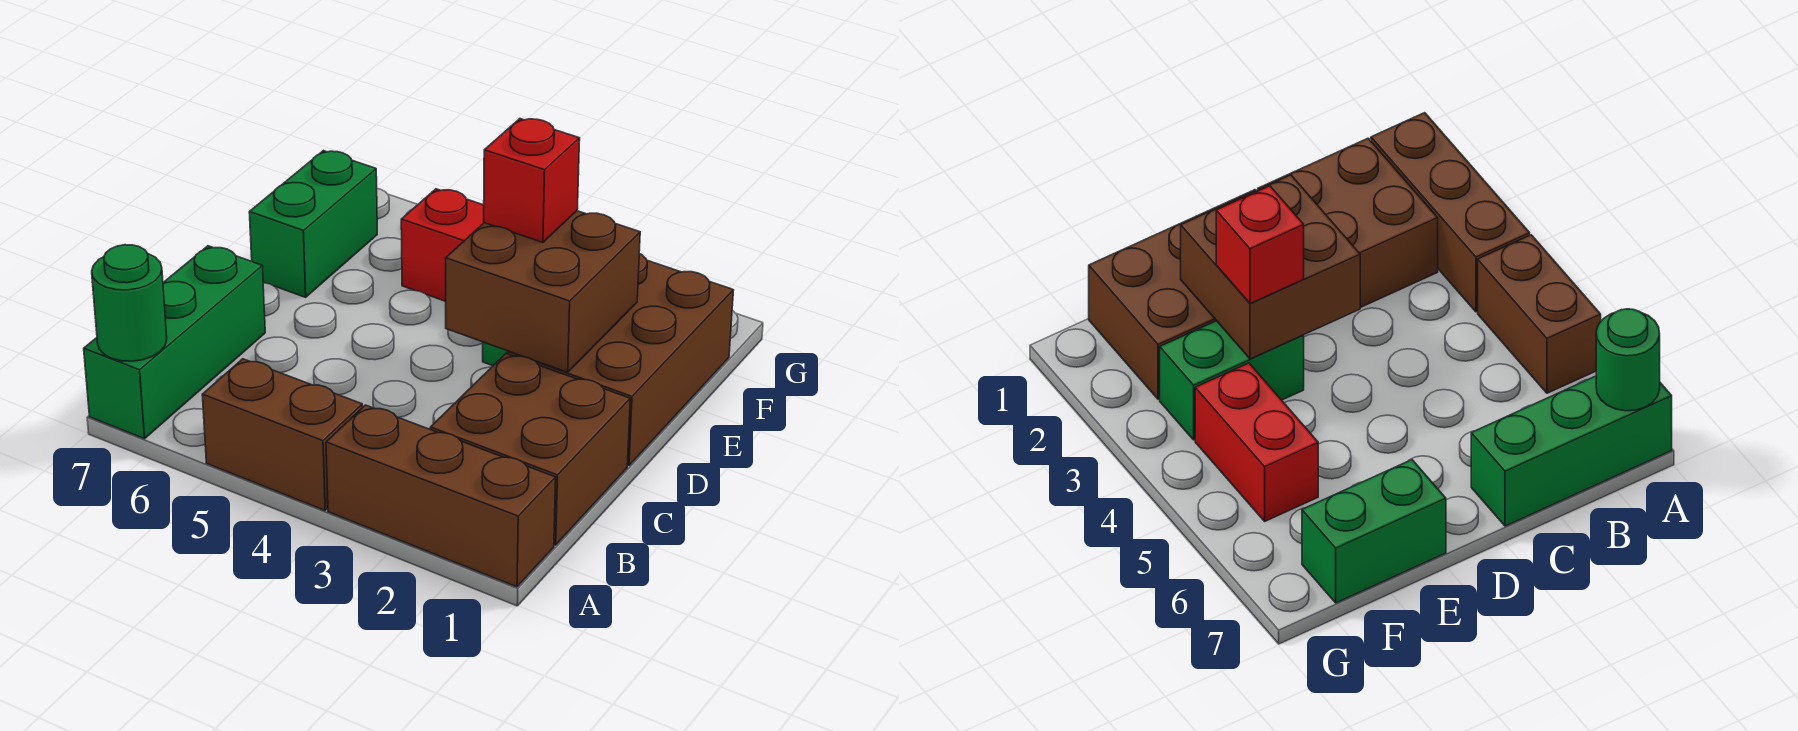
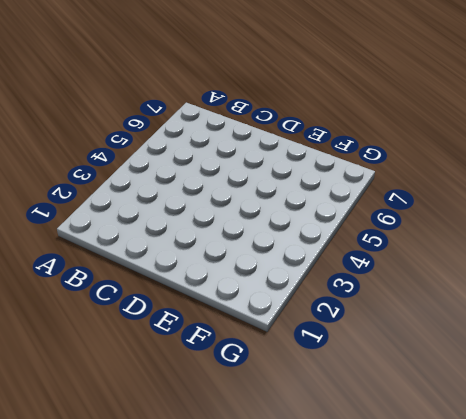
none -> brown 1x3 brick [326,405,556,587]
none -> brown 1x2 brick [202,359,362,510]

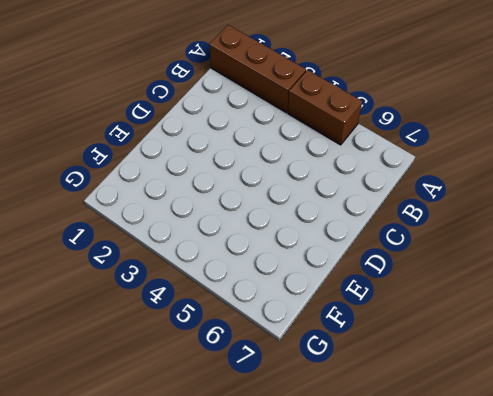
none -> green 1x3 brick [84,246,265,439]
none -> brown 2x2 brick [430,354,630,545]

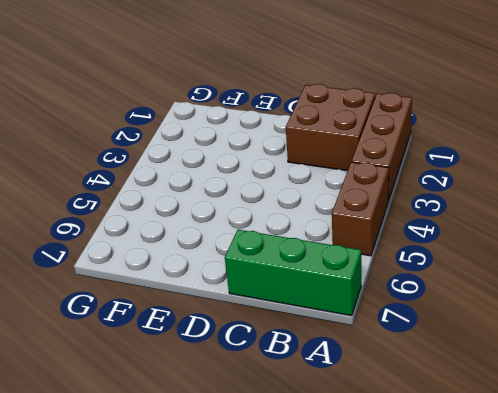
none -> brown 2x3 brick [508,254,734,466]
none -> green 1x2 brick [1160,321,1304,440]

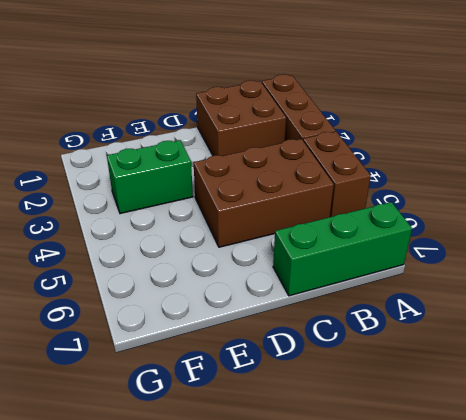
brown 2x3 brick [194,139,334,247] -> brown 2x3 brick moved to [508,254,734,466]
none -> green 1x2 brick [249,151,377,297]
none -> red 1x2 brick [401,189,484,301]

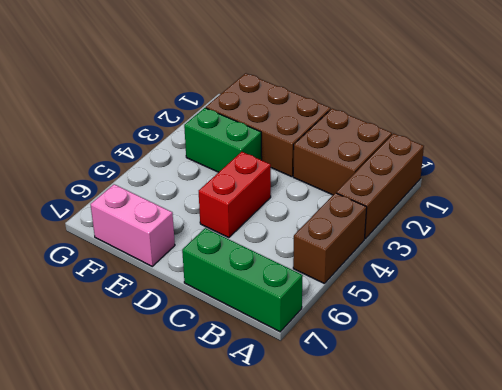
red 1x2 brick [199,152,271,238] -> red 1x2 brick moved to [401,189,484,301]
pink 1x2 brick [90,184,175,266] -> green 1x2 brick [249,151,377,297]
none -> green 1x1 round brick [92,245,167,361]
none -> brown 2x2 brick [446,211,640,372]

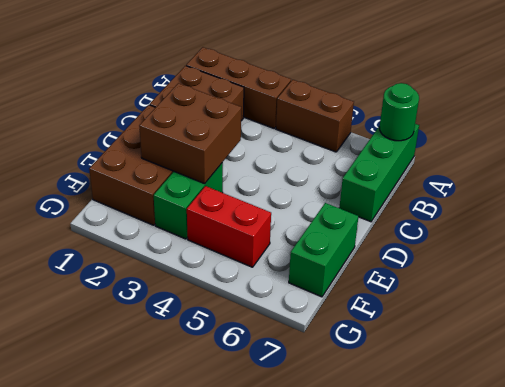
none -> red 1x1 brick [484,119,580,243]

